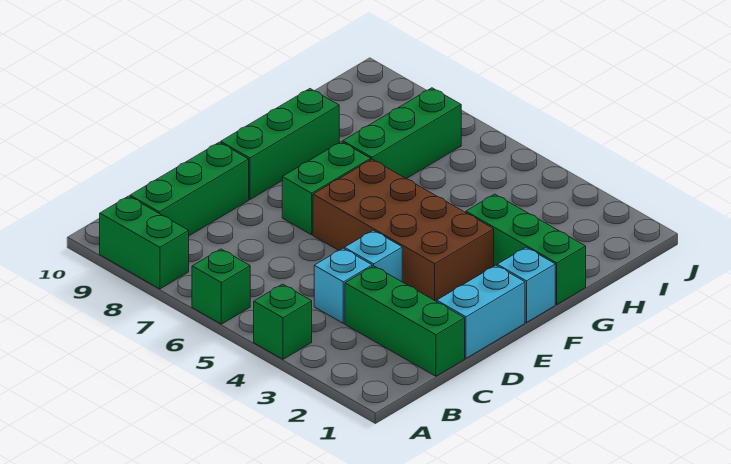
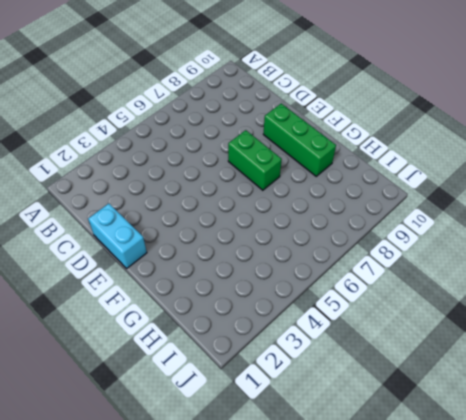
none -> green 1x1 brick [254,284,312,359]
none -> green 1x1 brick [192,249,250,324]
none -> green 1x2 brick [100,196,189,289]

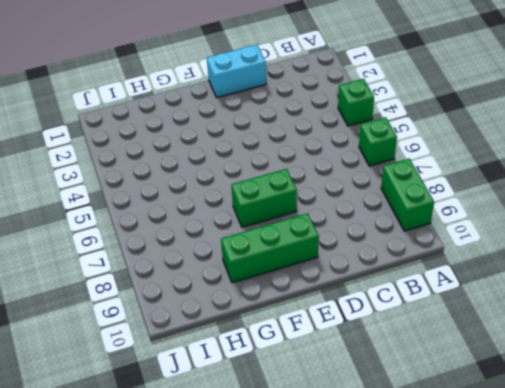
none -> green 1x3 brick [130,142,249,236]
none -> green 1x3 brick [345,266,465,376]
none -> cyan 1x1 brick [314,248,372,323]

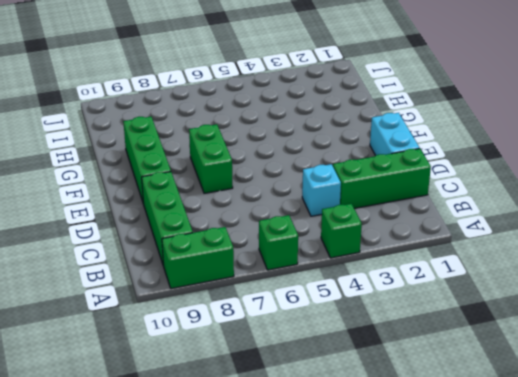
none -> cyan 1x1 brick [344,230,402,282]
none -> brown 2x4 brick [313,159,494,302]
none -> cyan 1x1 brick [497,247,555,322]

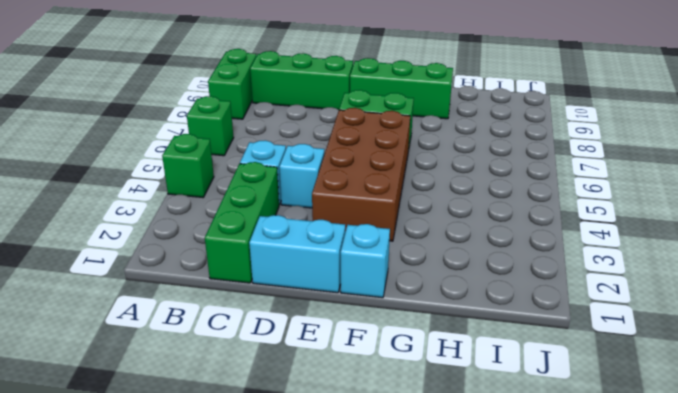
none -> green 1x3 brick [466,194,586,304]
none -> green 1x3 brick [343,88,461,179]

